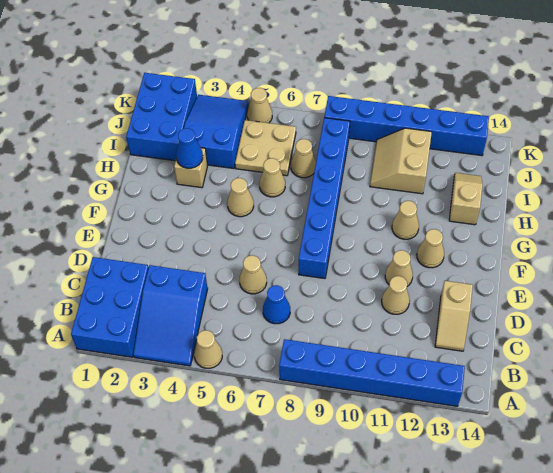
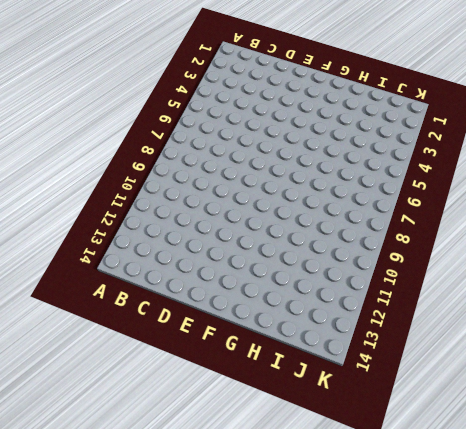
none -> blue 2x3 brick [71,257,149,357]
none -> blue 2x3 slope [133,265,208,366]
none -> tan 1x1 cone [194,330,222,368]

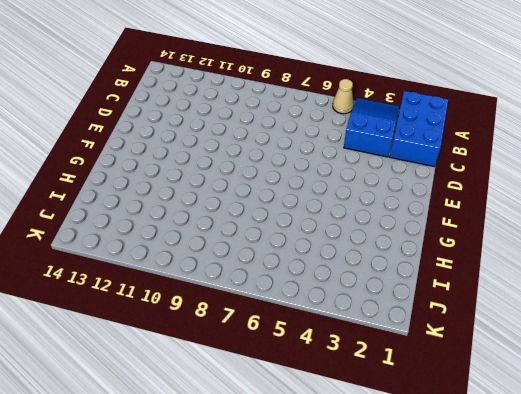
none -> blue 1x6 brick [279,339,465,406]
none -> blue 1x1 cone [263,285,290,324]
none -> tan 1x2 slope [435,281,473,351]

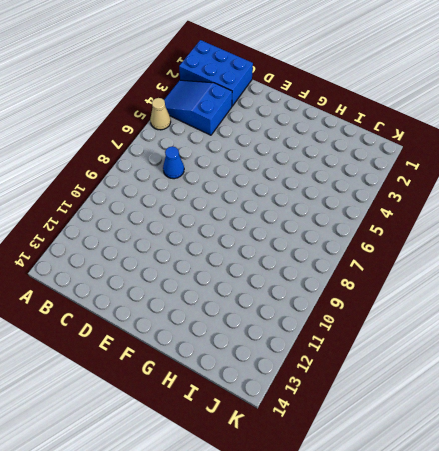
none -> blue 1x6 brick [279,339,465,406]
none -> tan 1x2 slope [435,281,473,351]
none -> tan 1x1 cone [240,255,267,294]

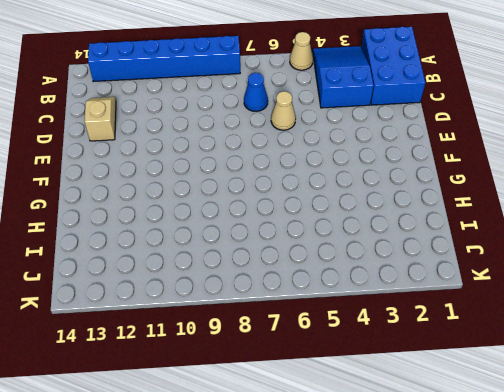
none -> tan 1x1 cone [382,276,410,314]
none -> blue 1x6 brick [299,118,350,279]
none -> tan 1x1 cone [385,250,413,286]

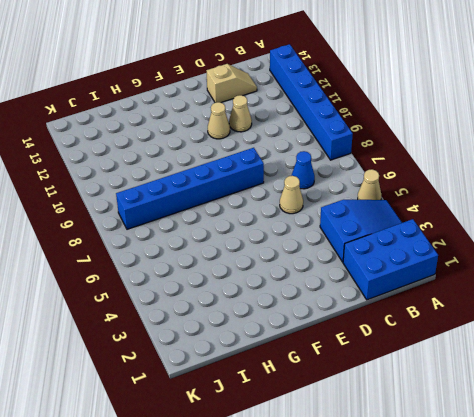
none -> tan 1x1 cone [417,229,444,268]
none -> tan 1x1 cone [227,178,254,217]
none -> tan 1x1 cone [392,201,419,239]

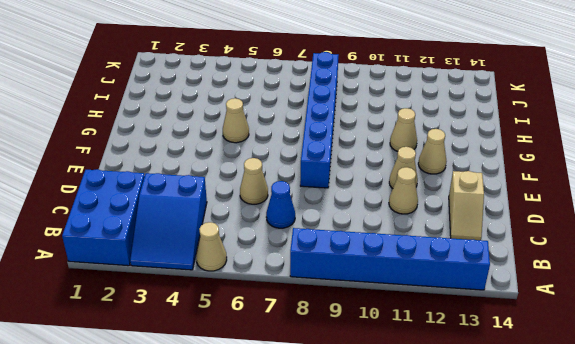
none -> tan 1x1 brick [174,148,207,188]
none -> tan 1x1 cone [259,158,285,197]
none -> tan 1x2 slope [449,173,482,225]

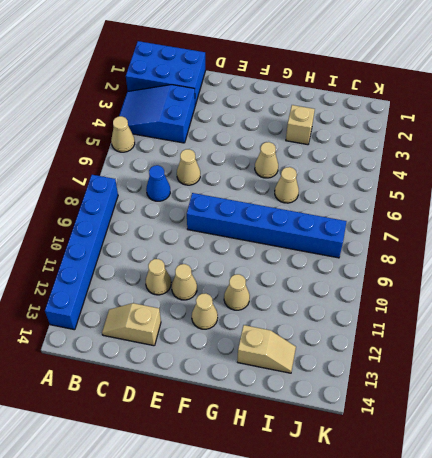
none -> blue 2x3 brick [126,73,197,161]
none -> blue 2x3 slope [184,95,249,169]
none -> tan 2x2 plate [235,120,296,176]

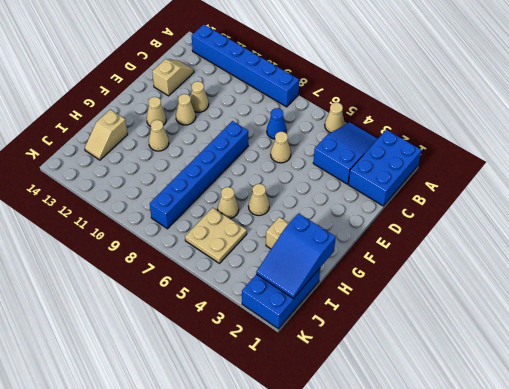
blue 2x3 slope [256,213,336,298] -> blue 2x3 slope moved to [184,95,249,169]
none -> tan 1x1 cone [291,139,316,178]
none -> tan 2x2 slope [370,128,432,194]
none -> tan 1x1 cone [247,88,272,123]

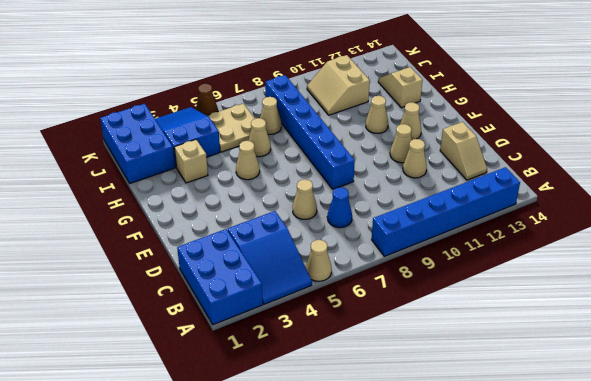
brown 1x1 cone [196,84,218,115] -> tan 1x1 cone [247,88,272,123]
none -> blue 1x6 brick [324,96,489,156]
none -> blue 1x1 cone [176,128,203,168]

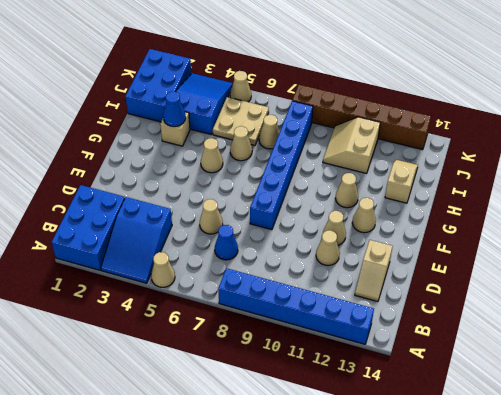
brown 1x6 brick [292,85,431,150] -> blue 1x6 brick [324,96,489,156]

